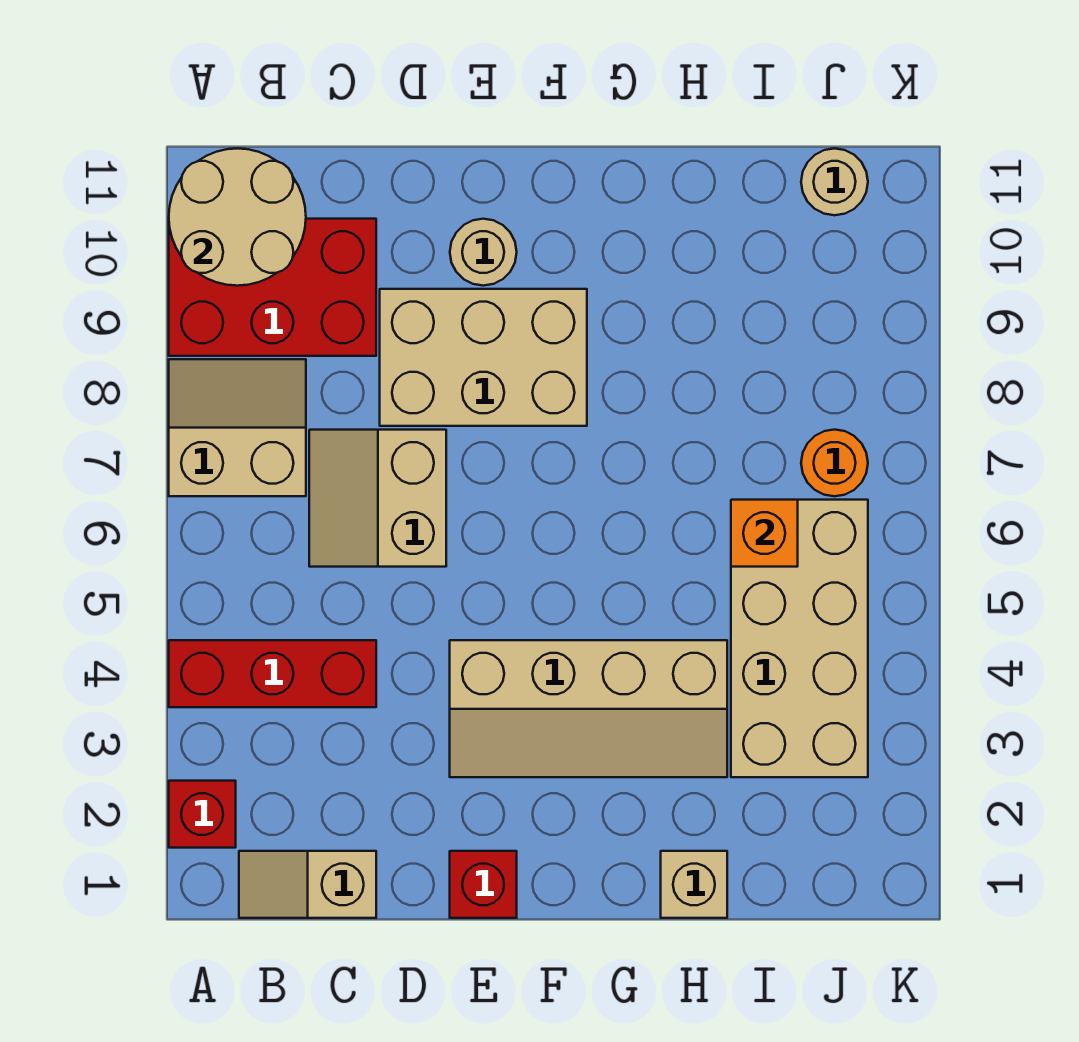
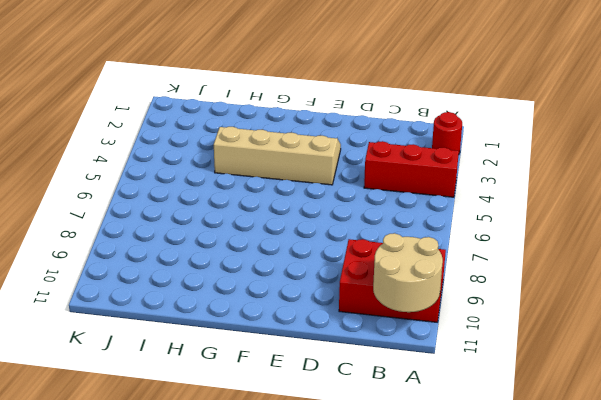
red 1x1 round brick [432,112,462,155] -> red 1x1 brick [169,781,236,848]
none -> tan 2x2 slope [169,359,306,496]
none -> tan 1x2 slope [239,851,376,918]
none -> tan 2x2 slope [309,430,446,567]

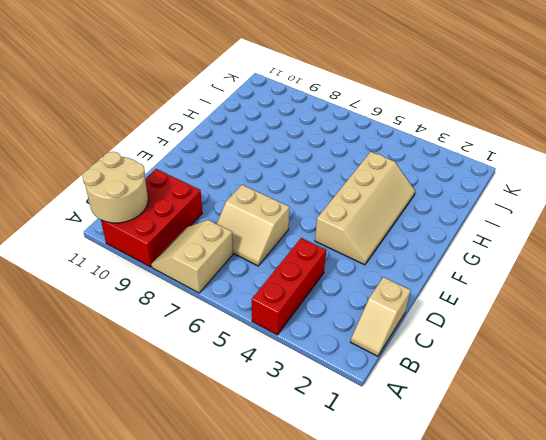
none -> red 1x1 brick [169,781,236,848]
none -> tan 2x3 brick [380,289,587,426]
none -> red 1x1 brick [450,851,517,918]

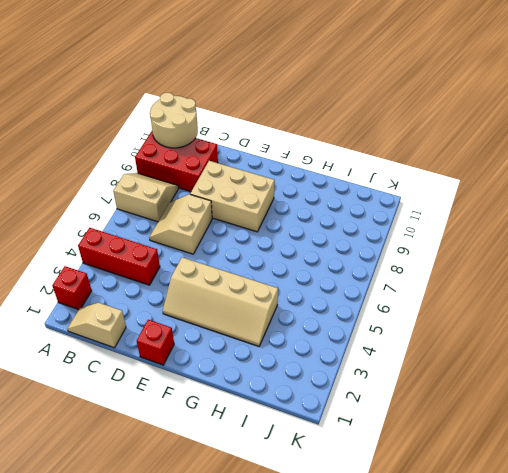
none -> tan 1x1 round brick [450,219,517,286]
none -> tan 1x1 brick [661,851,727,918]
none -> tan 2x4 brick [731,500,868,777]

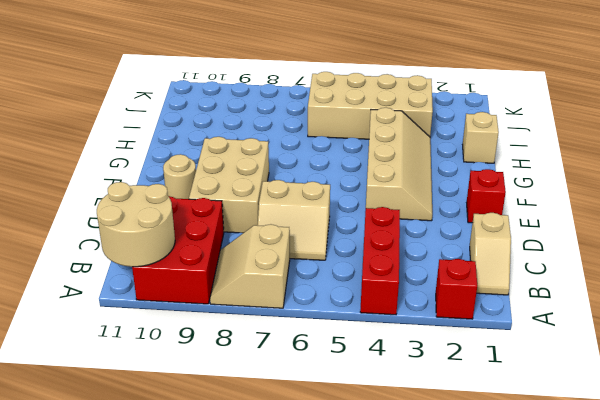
none -> orange 1x1 round brick [801,430,868,496]
none -> tan 1x1 round brick [801,149,868,215]
none -> orange 1x1 brick [731,500,798,567]

